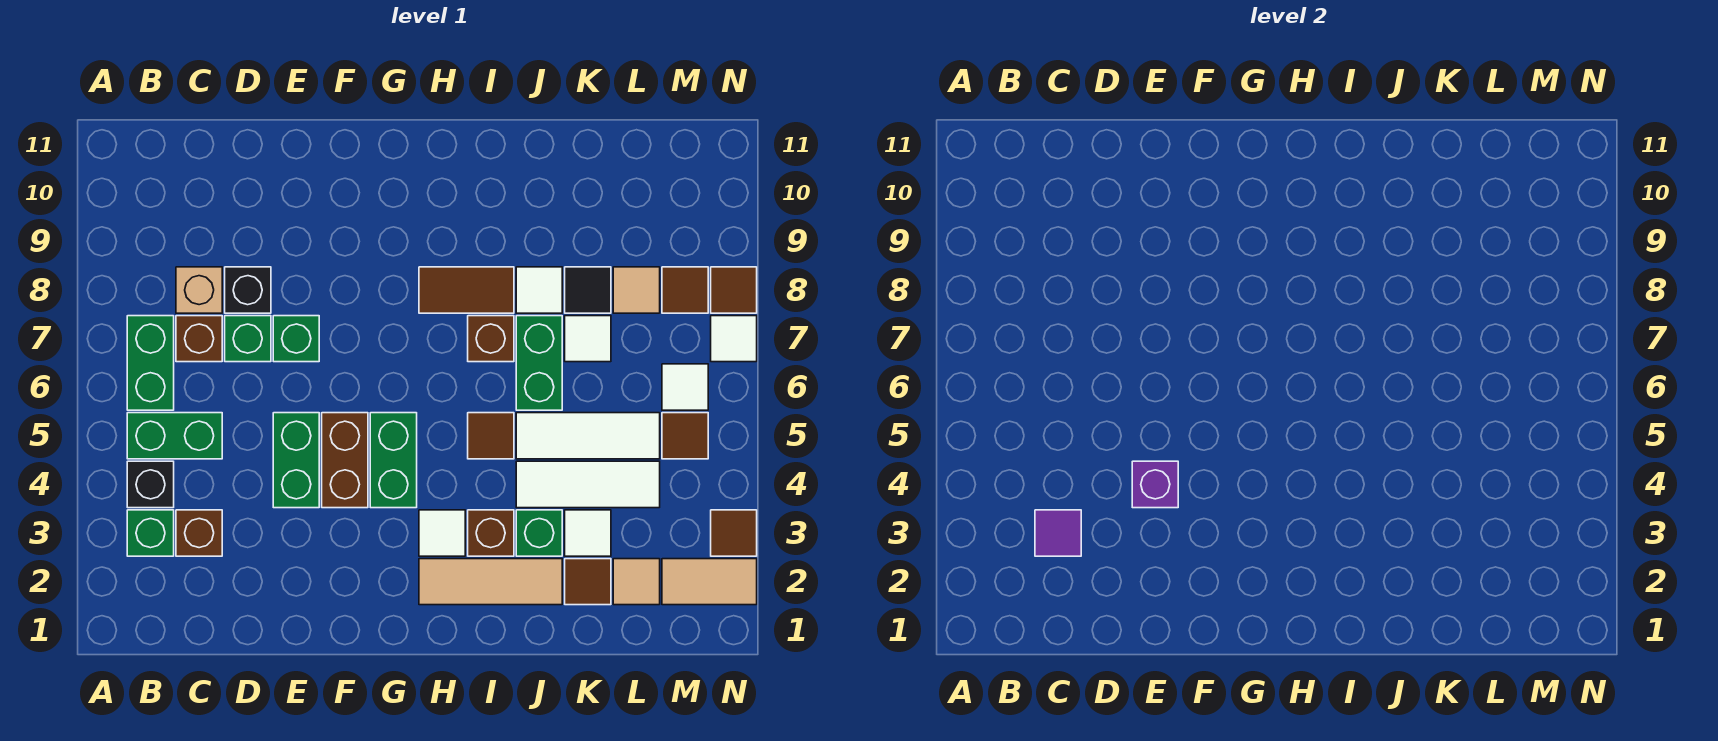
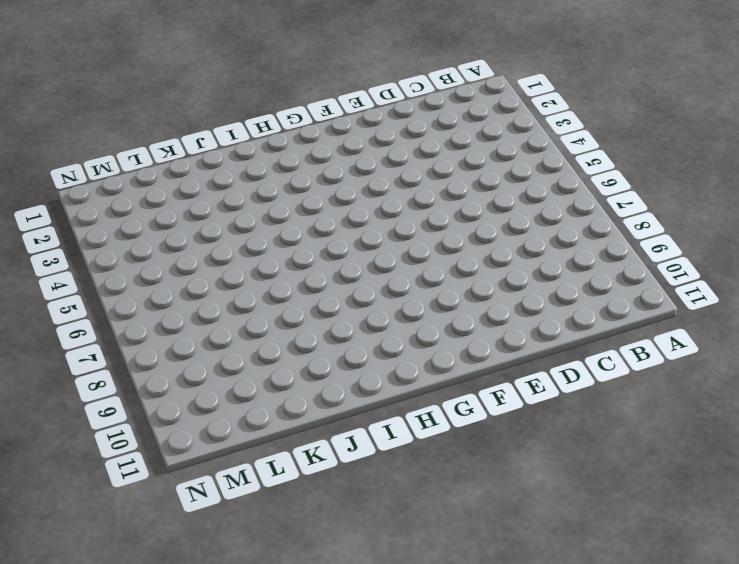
none -> green 1x1 brick [127,510,174,556]
none -> black 1x1 brick [127,461,174,508]
none -> green 1x2 brick [127,413,222,459]
none -> green 1x2 brick [127,316,174,410]

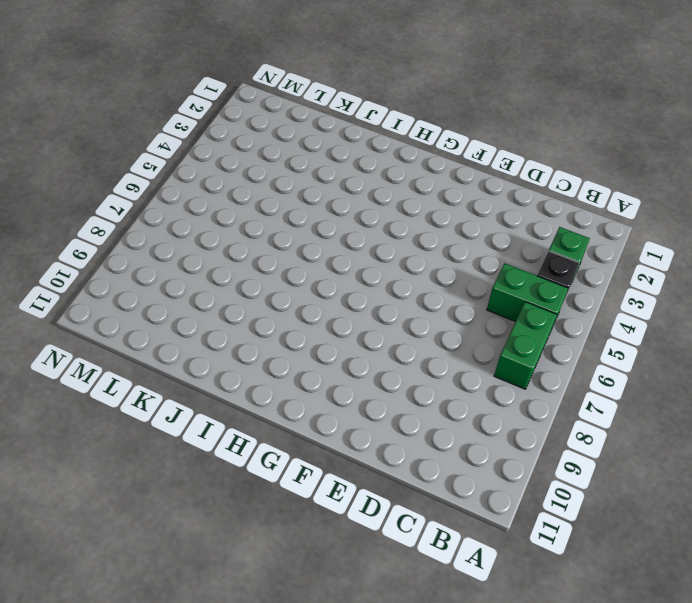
none -> brown 1x1 brick [176,510,222,556]
none -> brown 1x1 brick [176,316,222,362]
none -> tan 1x1 brick [176,267,222,313]
none -> green 1x1 brick [225,316,271,362]

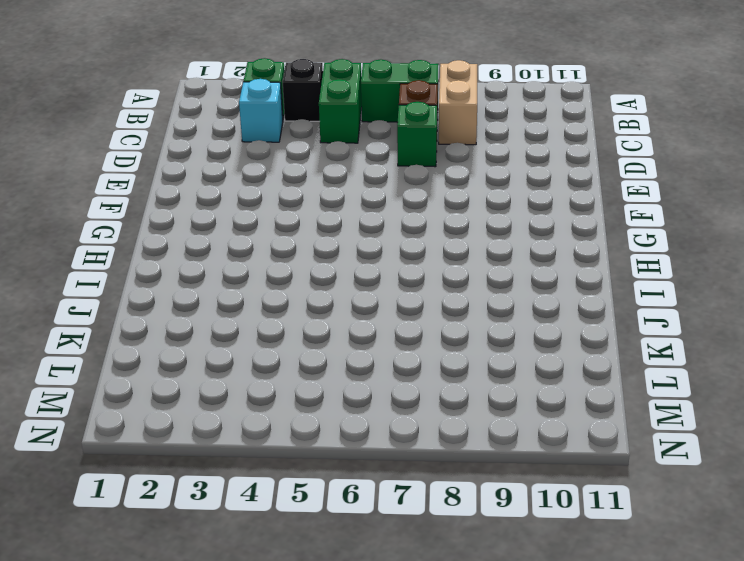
tan 1x2 brick [439,60,477,145] -> tan 1x1 brick [176,267,222,313]
cyan 1x1 brick [239,79,283,142] -> brown 1x1 brick [176,510,222,556]
none -> black 1x1 brick [225,267,271,313]
none -> green 1x2 brick [273,413,319,508]
none -> green 1x1 brick [273,316,319,362]
none -> brown 1x2 brick [322,413,368,508]

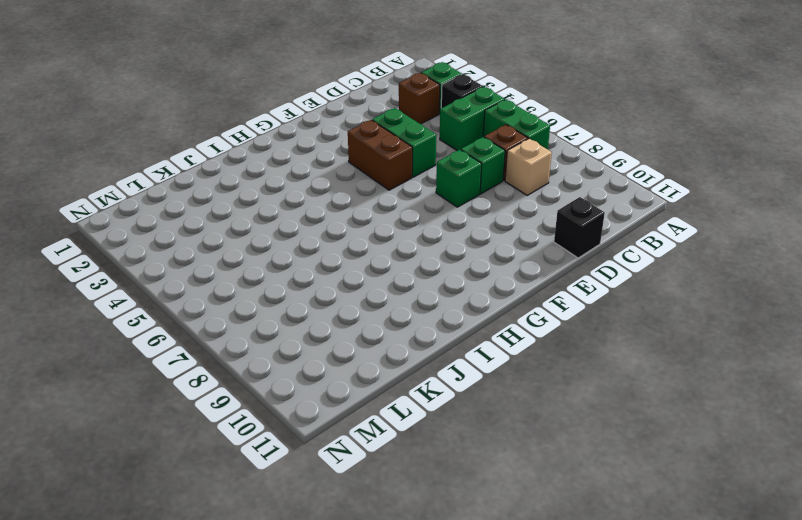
black 1x1 brick [554,197,605,258] -> black 1x1 brick moved to [225,267,271,313]
none -> green 1x2 brick [370,413,417,508]
none -> tan 1x3 tile [419,559,562,605]
none -> white 1x1 tile [419,510,465,556]
none -> brown 1x2 tile [419,267,514,313]

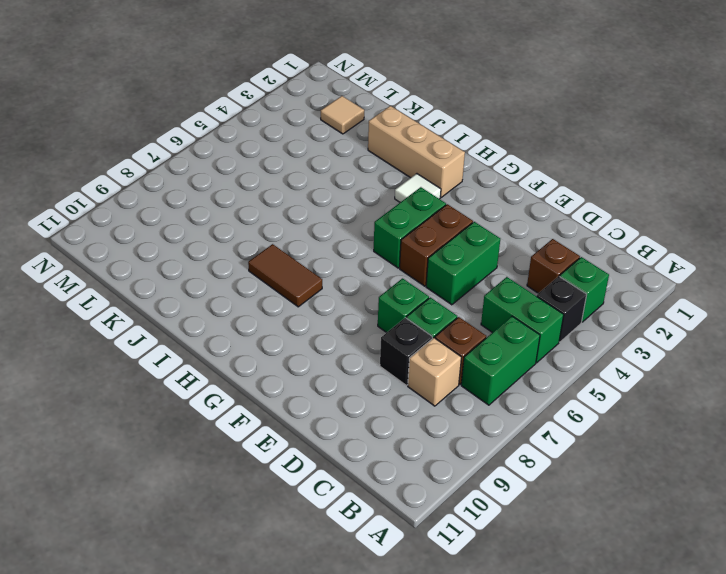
tan 1x3 brick [368,106,465,197] -> tan 1x3 tile [419,559,562,605]
none -> brown 1x1 brick [468,510,514,556]
none -> brown 1x1 tile [468,413,514,459]
none -> brown 1x1 brick [468,316,514,362]
none -> green 1x1 brick [516,510,562,556]

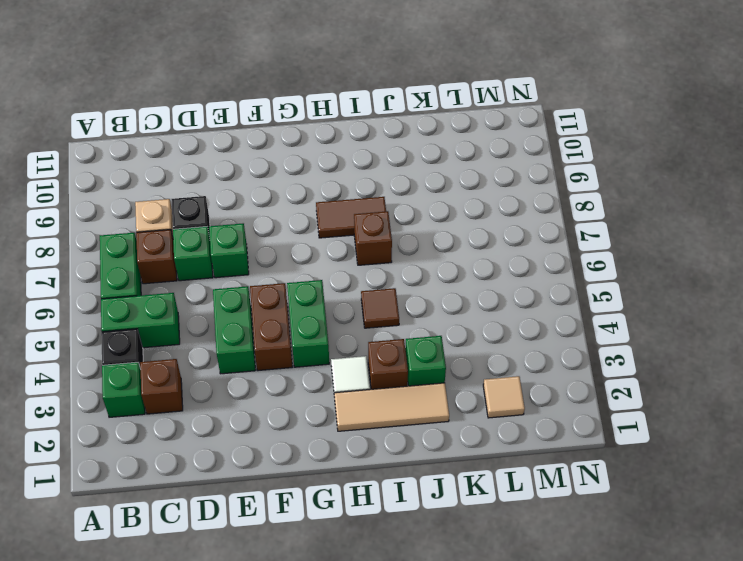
none -> white 1x3 tile [516,461,660,508]
none -> white 1x3 tile [516,413,660,459]
none -> green 1x2 brick [516,316,562,410]
none -> white 1x1 tile [516,267,562,313]

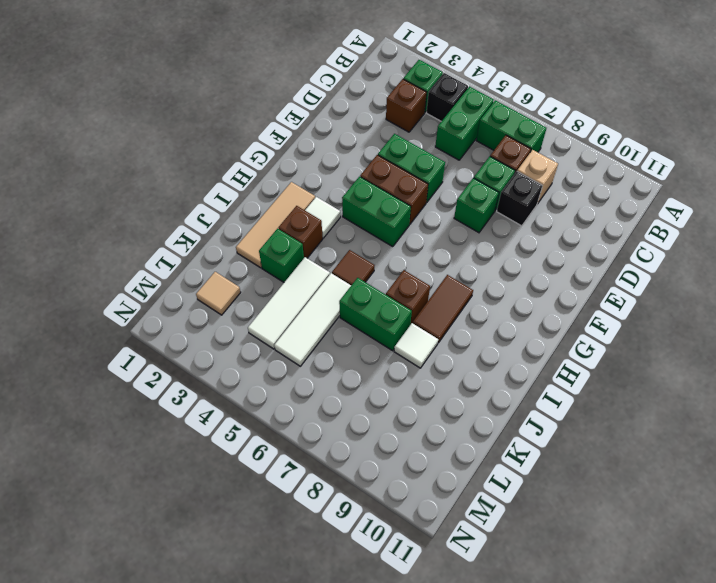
none -> brown 1x1 tile [565,559,611,605]
none -> white 1x1 tile [565,510,611,556]
none -> white 1x1 tile [565,316,611,362]
none -> black 1x1 tile [565,267,611,313]

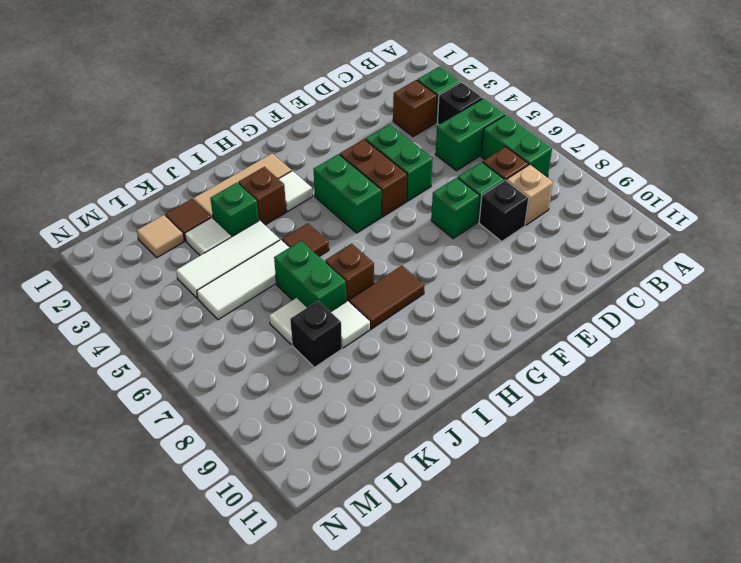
black 1x1 brick [290,301,342,367] -> black 1x1 tile [565,267,611,313]
none -> tan 1x1 tile [613,267,660,313]
none -> tan 1x2 tile [662,559,757,605]
none -> brown 1x1 tile [662,413,708,459]
none -> white 1x1 tile [662,364,708,410]

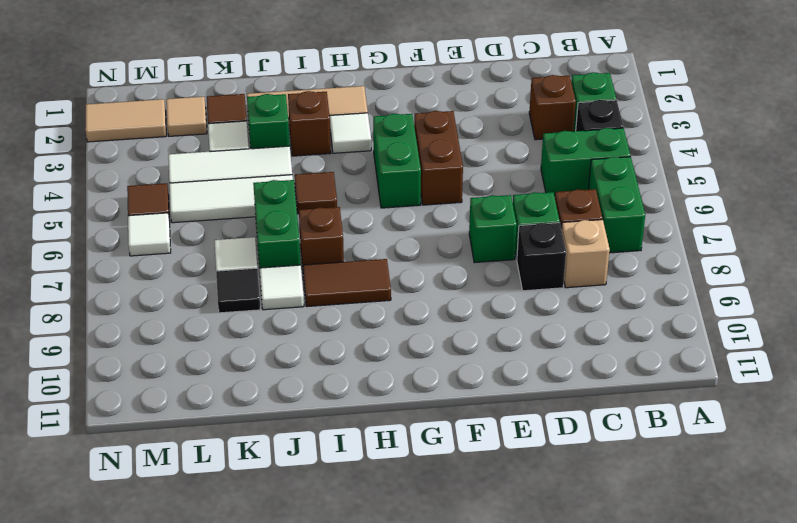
none -> green 1x2 brick [273,413,319,508]
none -> tan 1x1 tile [613,267,660,313]
none -> brown 1x1 tile [662,267,708,313]
none -> brown 1x1 tile [711,510,757,556]

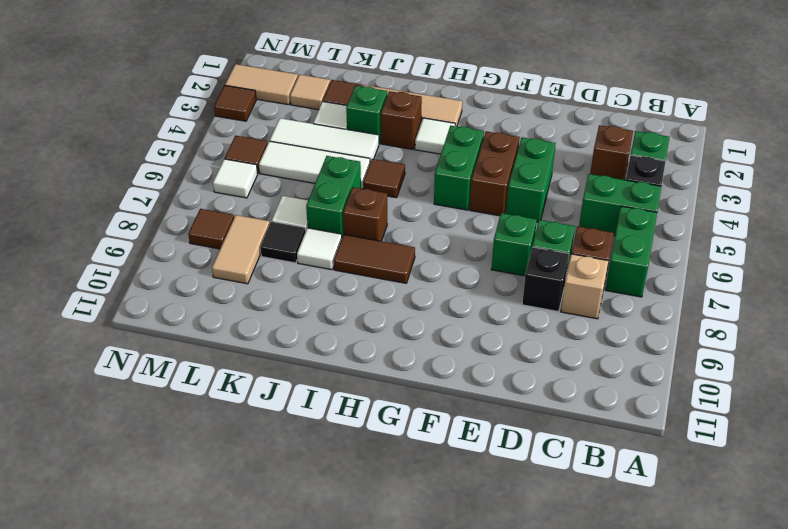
tan 1x2 tile [212,215,270,284] -> tan 1x1 tile [613,267,660,313]
none -> white 1x1 tile [711,316,757,362]
none -> brown 1x1 tile [711,267,757,313]
none -> purple 1x1 tile [1035,510,1081,556]
none -> purple 1x1 brick [1132,461,1178,508]

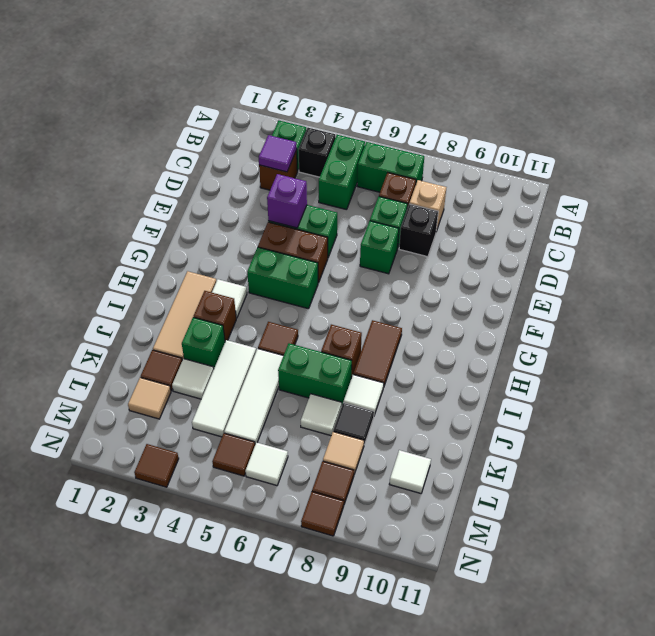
white 1x1 tile [390,450,431,493] -> white 1x1 tile moved to [711,316,757,362]
none -> tan 1x2 tile [662,559,757,605]

